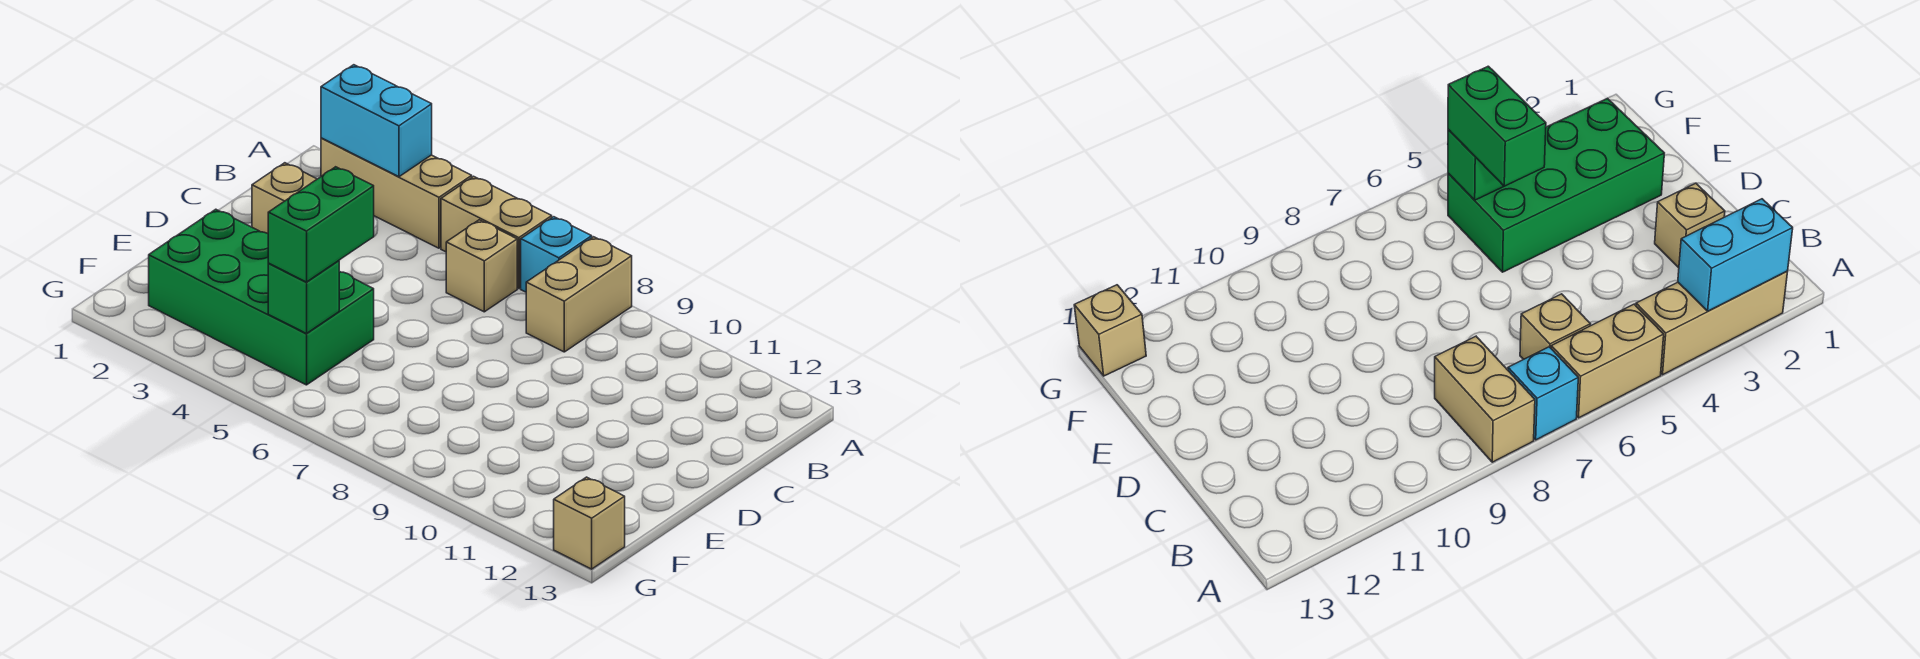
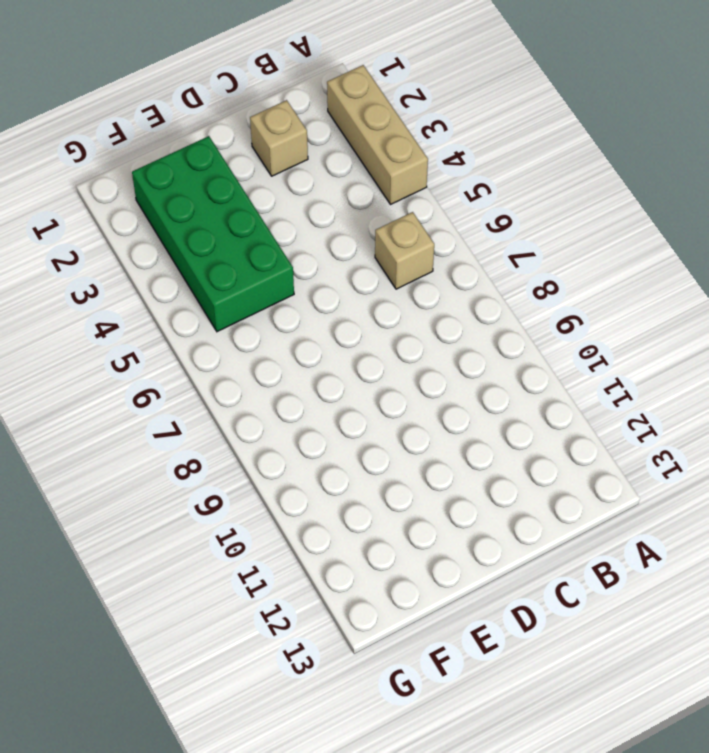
none -> tan 1x2 brick [441,176,552,289]
none -> cyan 1x1 brick [521,217,592,292]

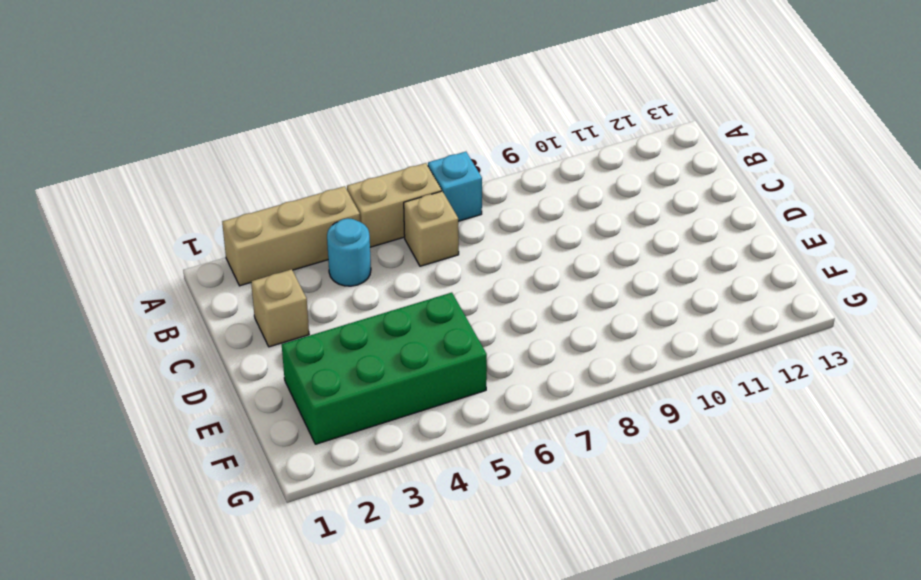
cyan 1x1 round brick [327,218,371,286] -> none
none -> tan 1x2 brick [526,237,632,352]
none -> tan 1x1 brick [554,477,625,569]

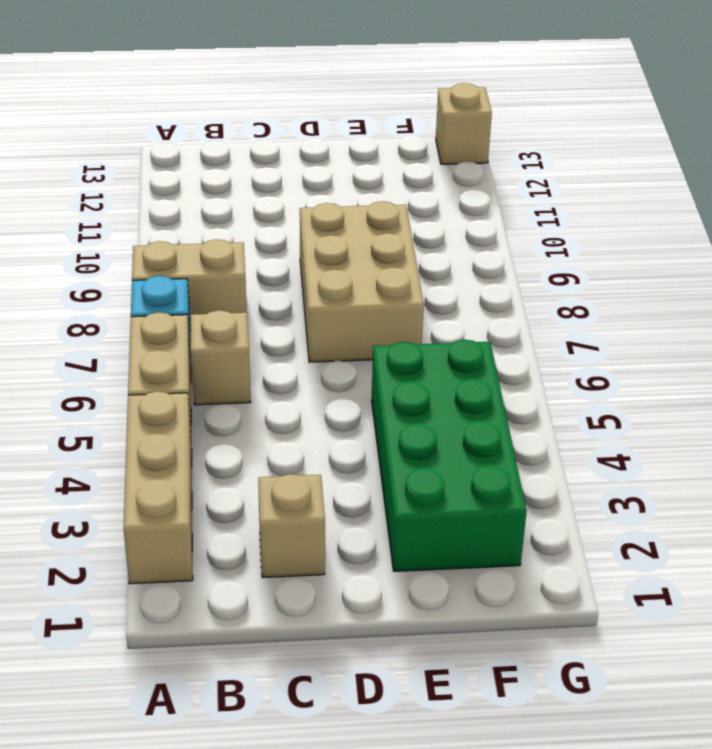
tan 2x3 brick [300,201,424,362] -> none
none -> cyan 1x2 brick [321,65,432,177]
none -> green 1x1 brick [268,261,339,334]

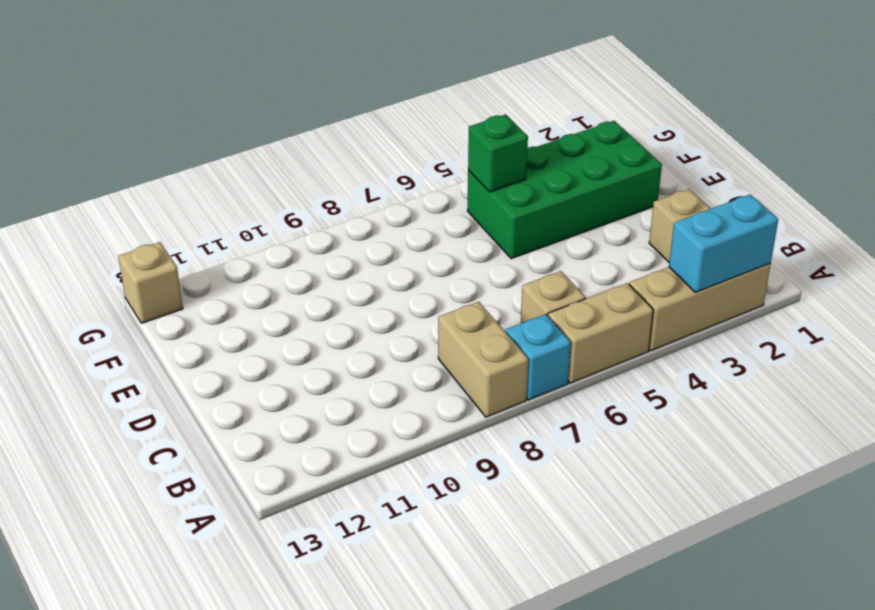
none -> green 1x2 brick [268,167,374,282]

